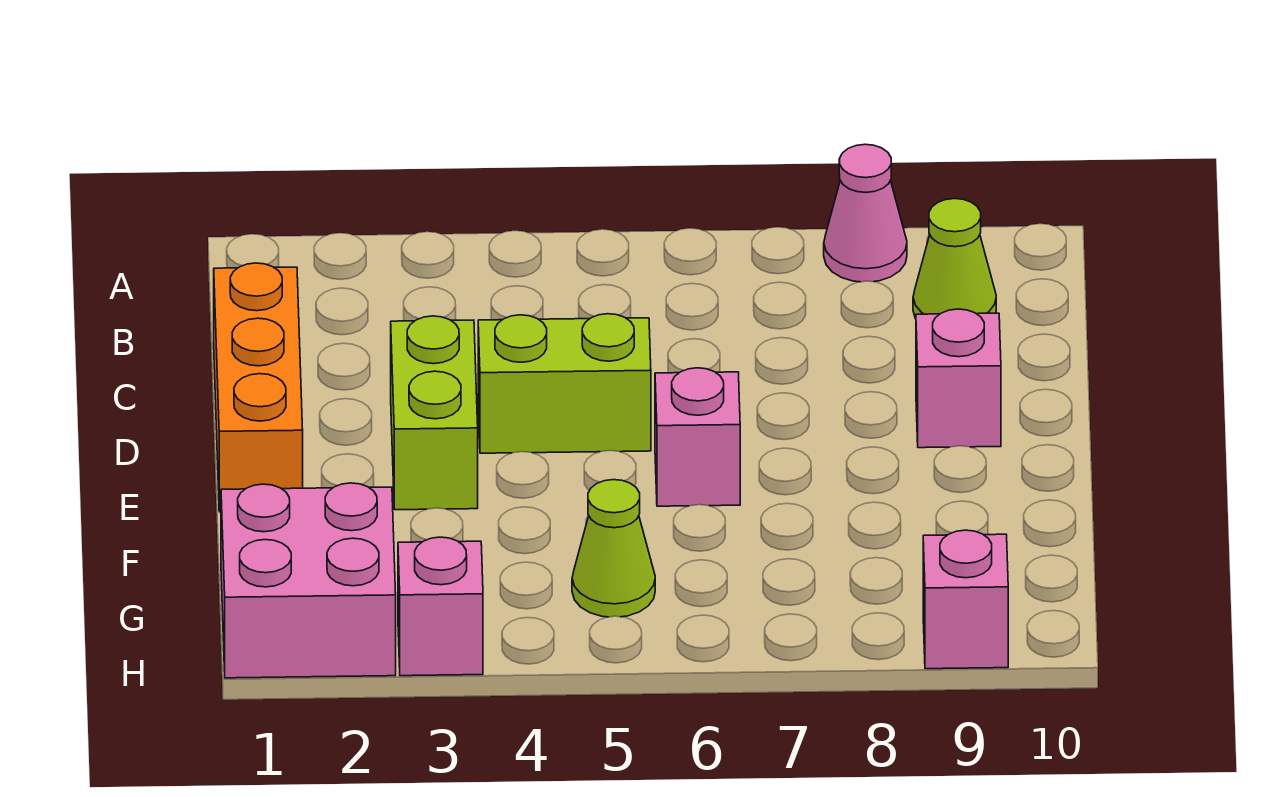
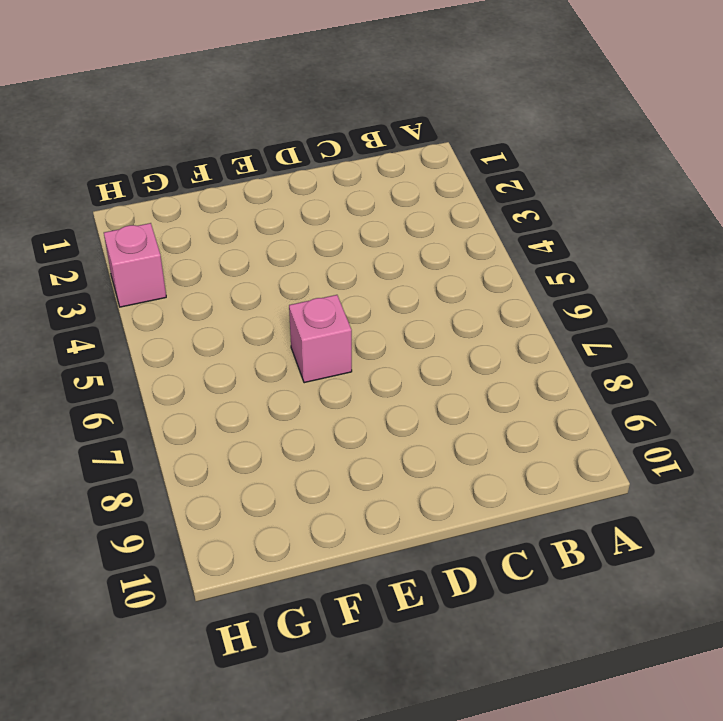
none -> pink 1x1 cone [824,144,907,282]
none -> lime 1x1 cone [913,199,996,319]

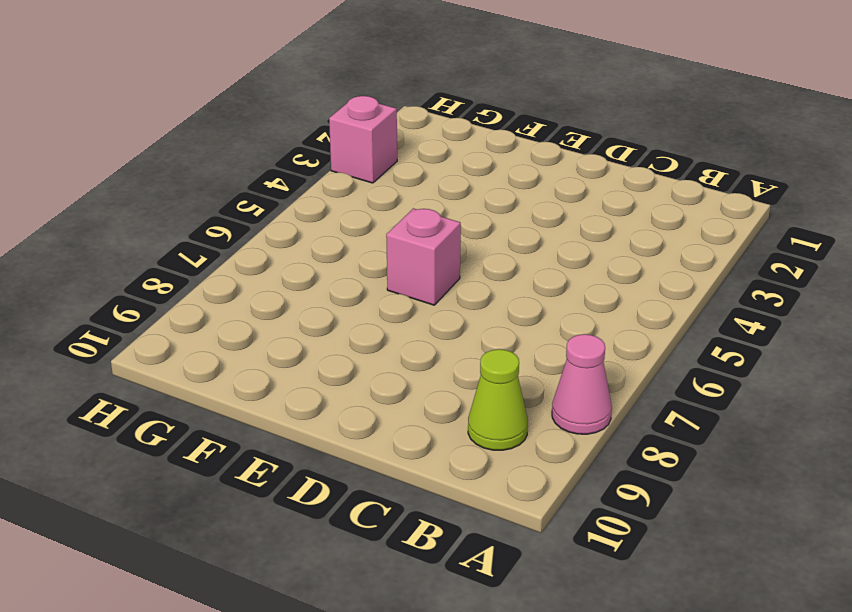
none -> orange 1x3 brick [214,263,303,512]
none -> lime 1x2 brick [391,316,478,510]

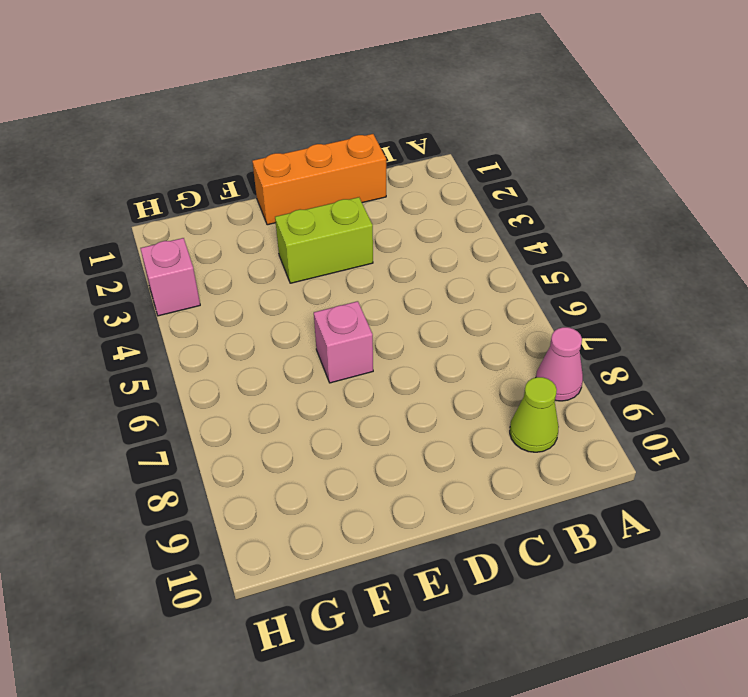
none -> lime 1x2 brick [478,314,651,453]
none -> pink 1x1 brick [916,309,1001,448]

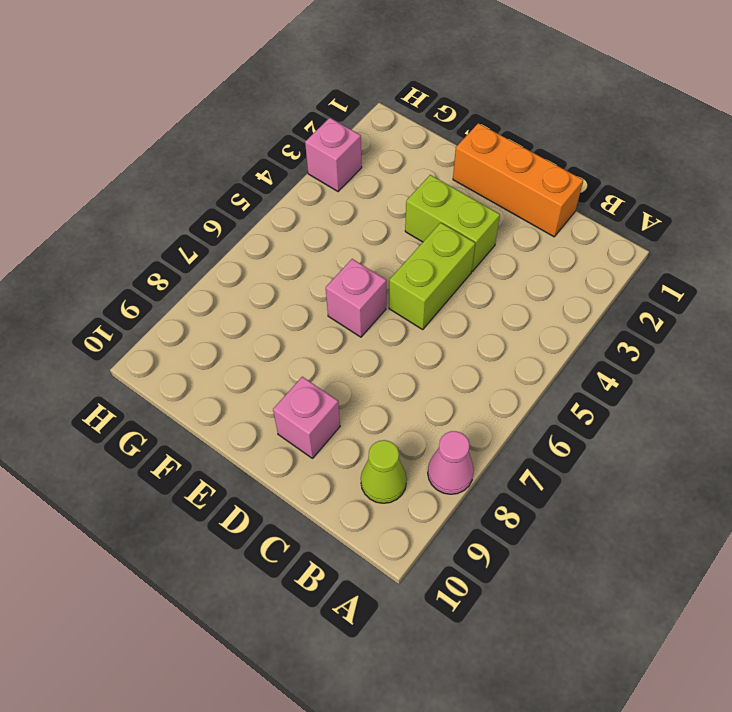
none -> pink 2x2 brick [221,483,396,678]
none -> lime 1x1 cone [572,480,655,617]

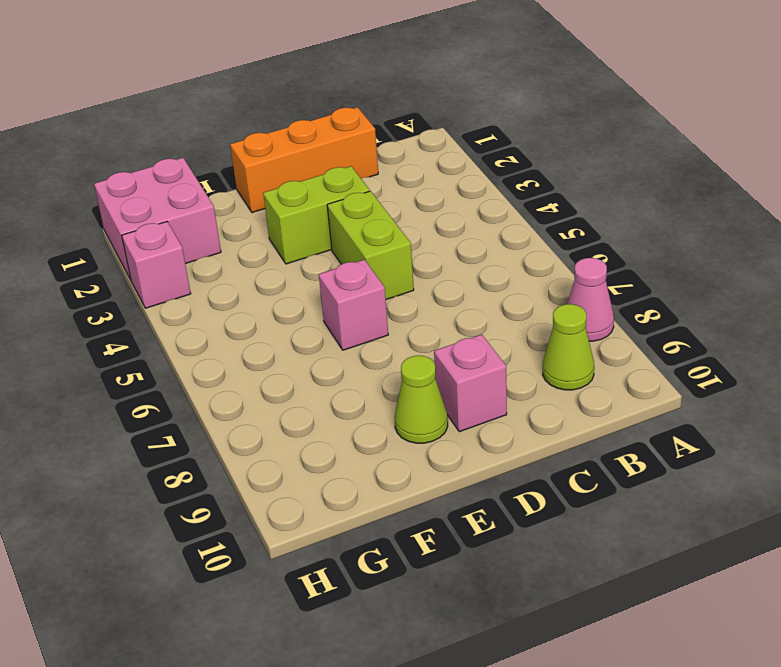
lime 1x1 cone [395,356,448,443] -> lime 1x1 cone moved to [572,480,655,617]
none -> pink 1x1 brick [923,530,1008,669]

